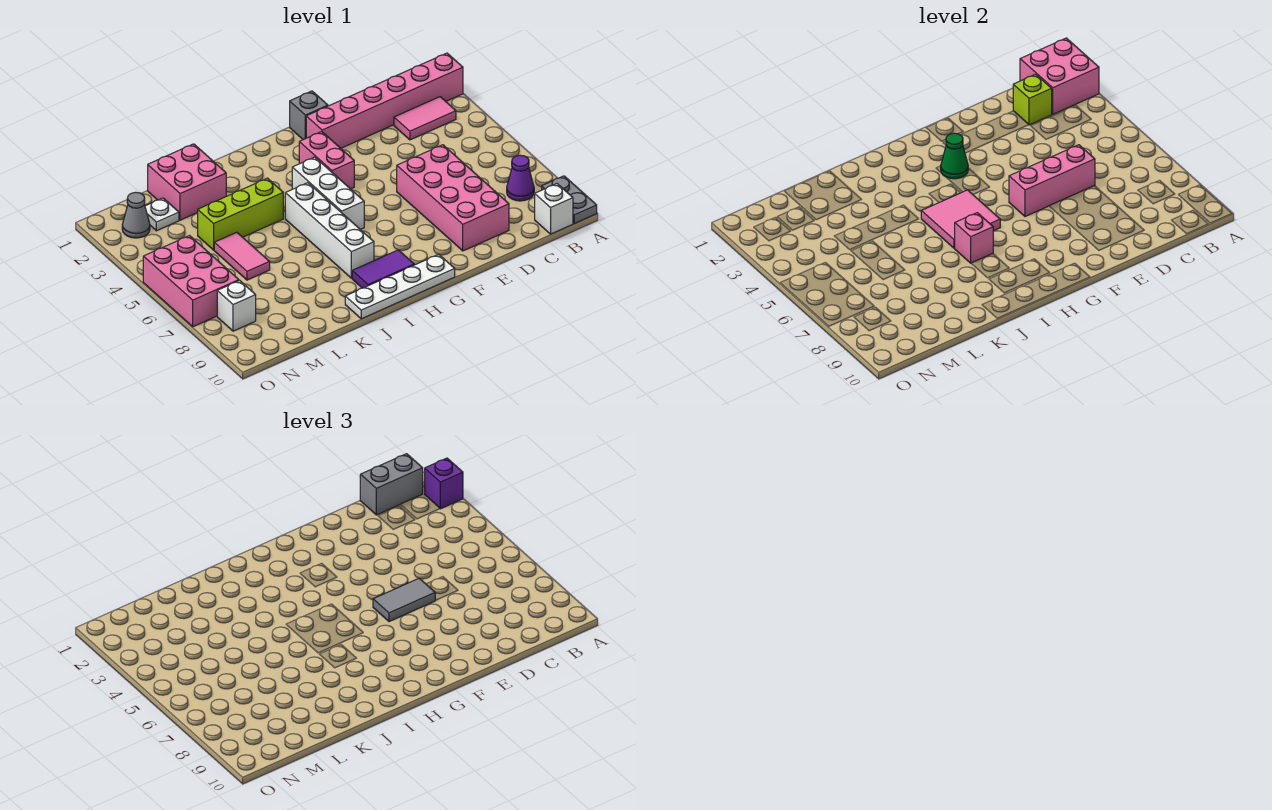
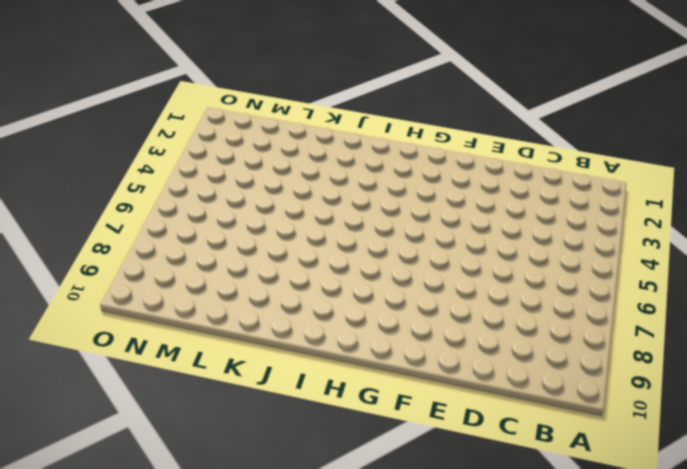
none -> pink 1x6 brick [306,53,463,148]
none -> grey 1x2 plate [542,176,597,223]
none -> pink 1x2 tile [394,97,456,140]

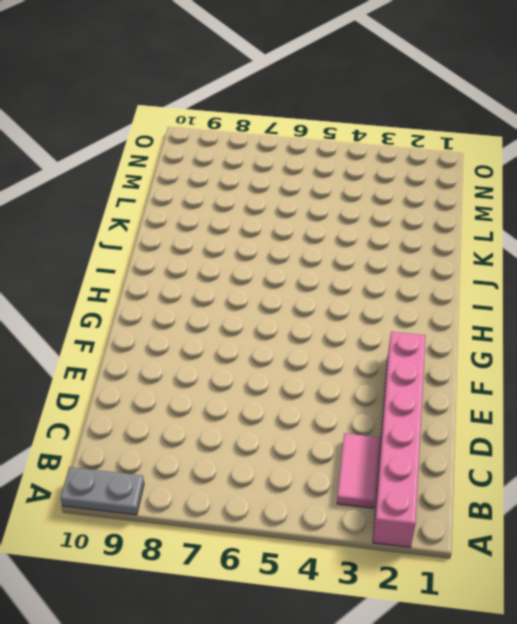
none -> purple 1x1 cone [507,155,534,201]
none -> white 1x1 brick [535,184,573,234]
none -> pink 2x4 brick [397,145,509,251]

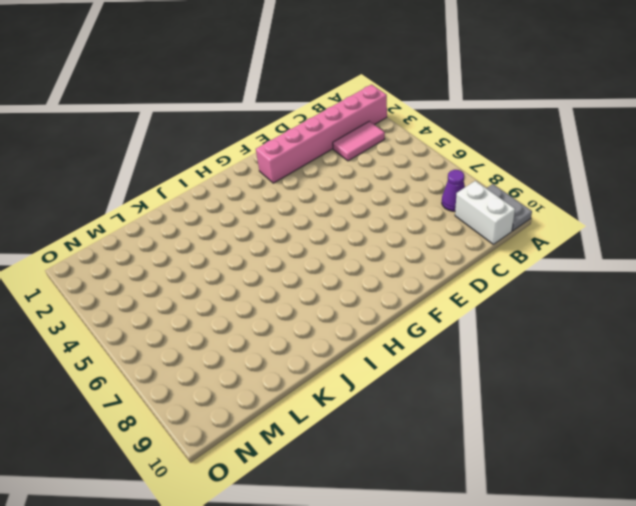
white 1x2 brick [455,181,515,244] -> white 1x1 brick [535,184,573,234]
none -> pink 2x4 brick [397,145,509,251]
none -> grey 1x1 brick [290,91,328,140]
none -> pink 1x2 brick [299,132,354,189]

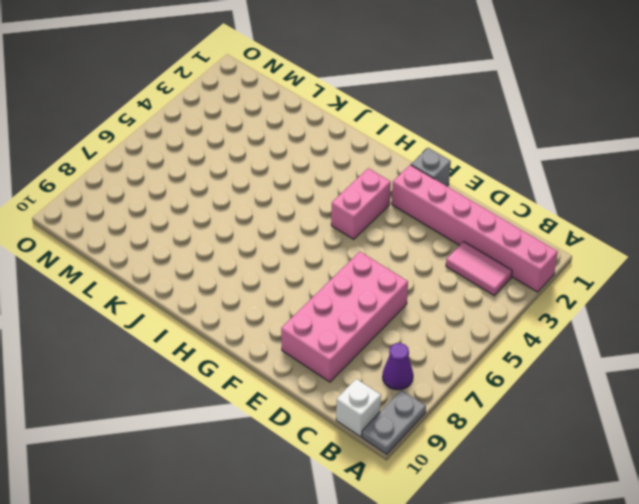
none -> white 1x4 plate [345,254,455,319]
none -> white 1x3 brick [292,157,364,229]
none -> purple 1x2 tile [352,250,414,288]

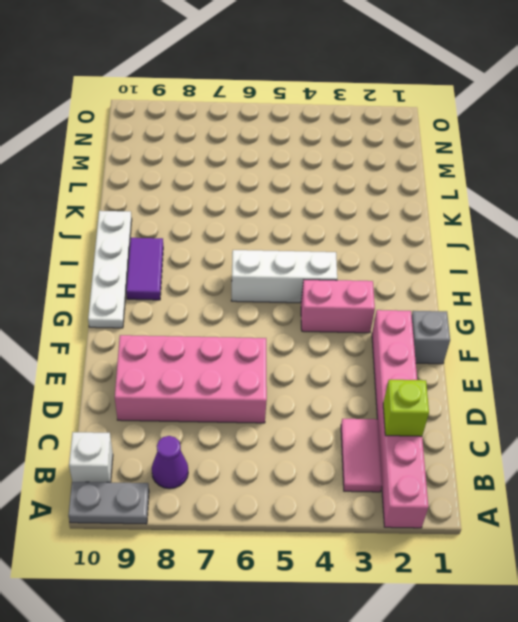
none -> white 1x4 brick [285,183,374,278]
none -> lime 1x3 brick [198,178,283,250]
none -> pink 2x2 brick [148,144,226,220]

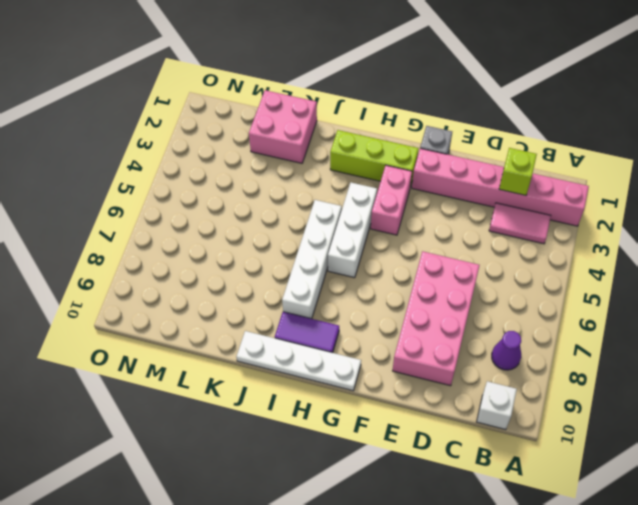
lime 1x3 brick [330,130,419,184] -> lime 1x3 brick moved to [198,178,283,250]
none -> grey 1x2 plate [542,176,597,223]
none -> pink 1x2 tile [214,232,270,280]
none -> white 1x1 plate [145,198,179,231]

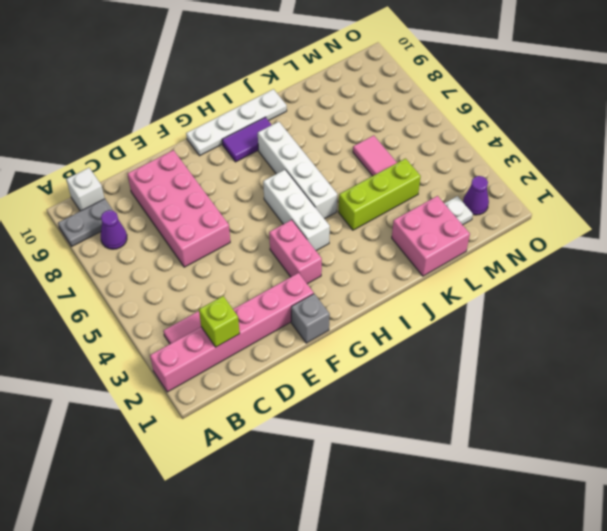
grey 1x2 plate [58,199,113,246] -> grey 1x2 plate turned to [542,176,597,223]
purple 1x1 cone [463,176,489,215] -> grey 1x1 cone [122,192,150,238]
none -> pink 2x3 brick [143,236,239,327]
none -> white 1x1 brick [217,280,256,331]
none -> pink 2x2 brick [1020,38,1099,114]

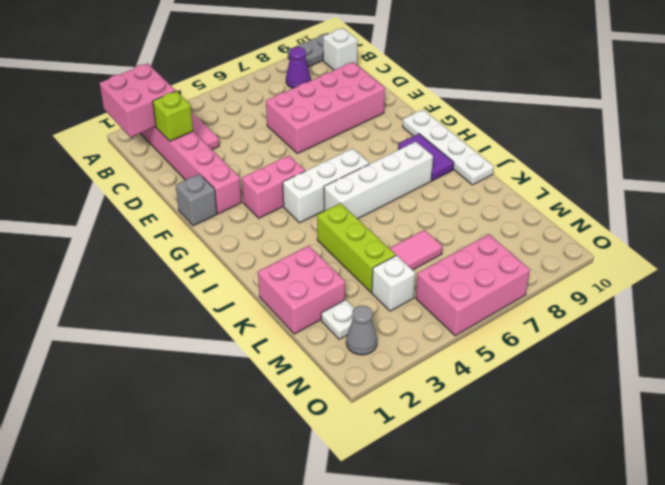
white 1x1 brick [372,255,415,311] -> white 1x1 brick moved to [217,280,256,331]
none -> pink 1x3 brick [1009,145,1095,217]
none -> green 1x1 cone [941,133,968,179]
none -> pink 2x2 tile [921,190,1000,248]

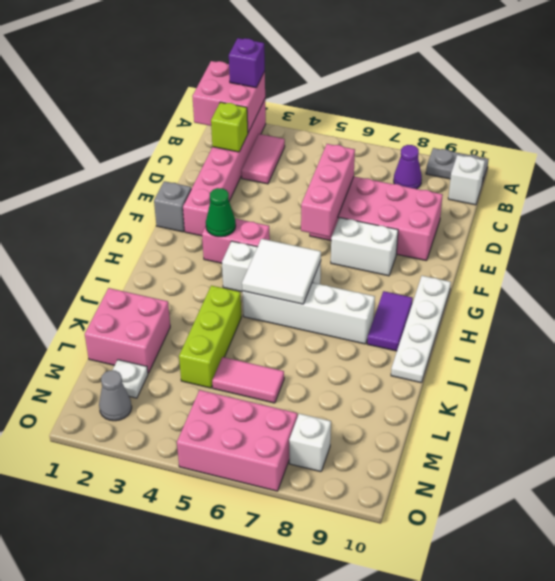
white 1x2 brick [331,218,398,276] -> none
white 2x2 tile [242,239,321,304] -> pink 2x2 tile [921,190,1000,248]
none -> pink 1x1 brick [955,213,993,263]
none -> grey 1x2 brick [360,454,423,515]
none -> grey 1x2 tile [373,578,435,622]

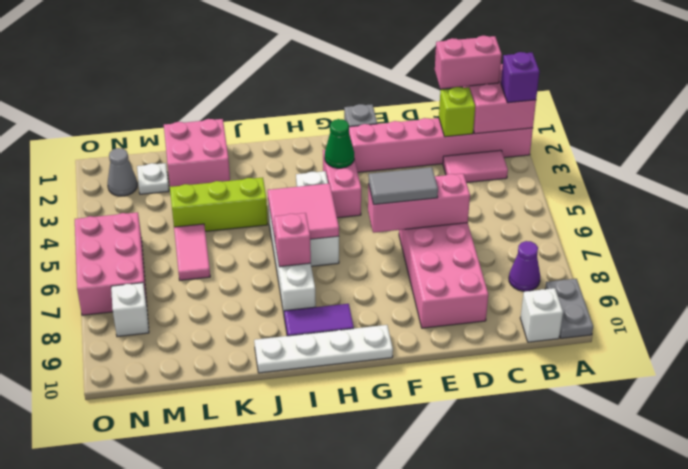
pink 1x2 brick [435,36,502,89] -> grey 1x2 brick [360,454,423,515]

